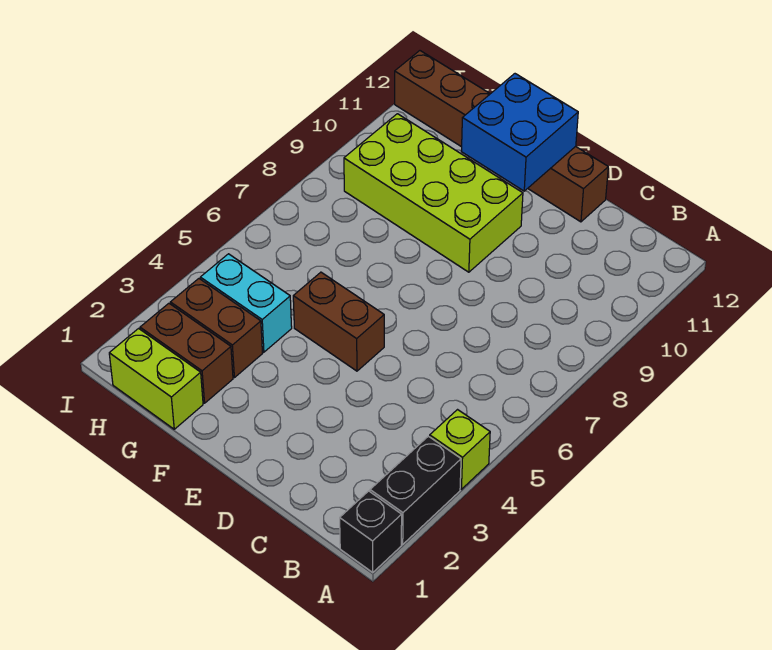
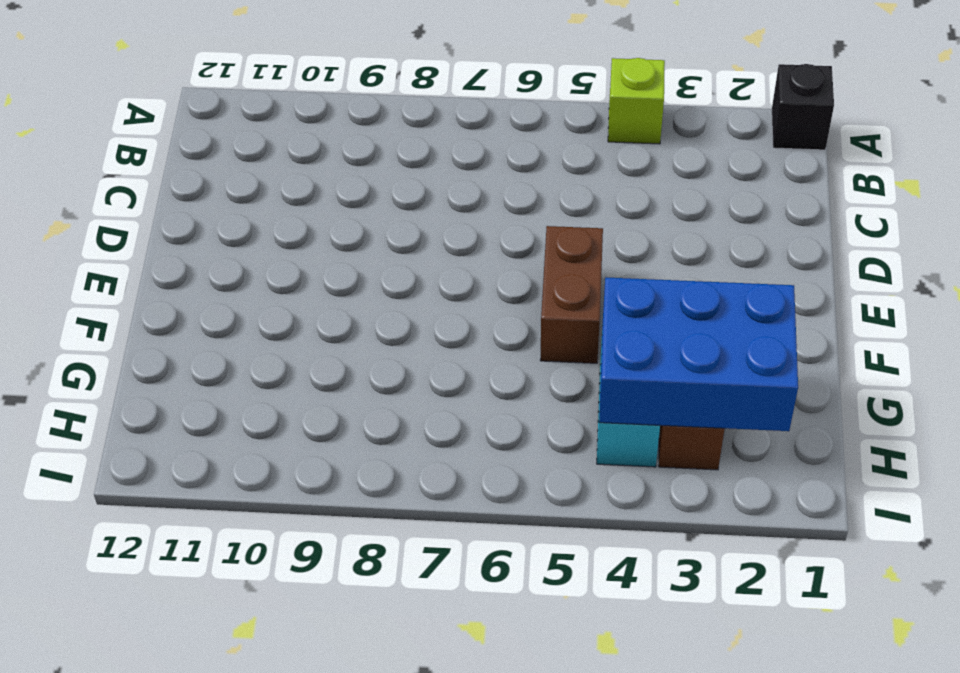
blue 2x3 brick [599,278,798,431] -> none
none -> black 1x2 brick [370,436,461,544]
none -> brown 1x6 brick [395,51,608,222]

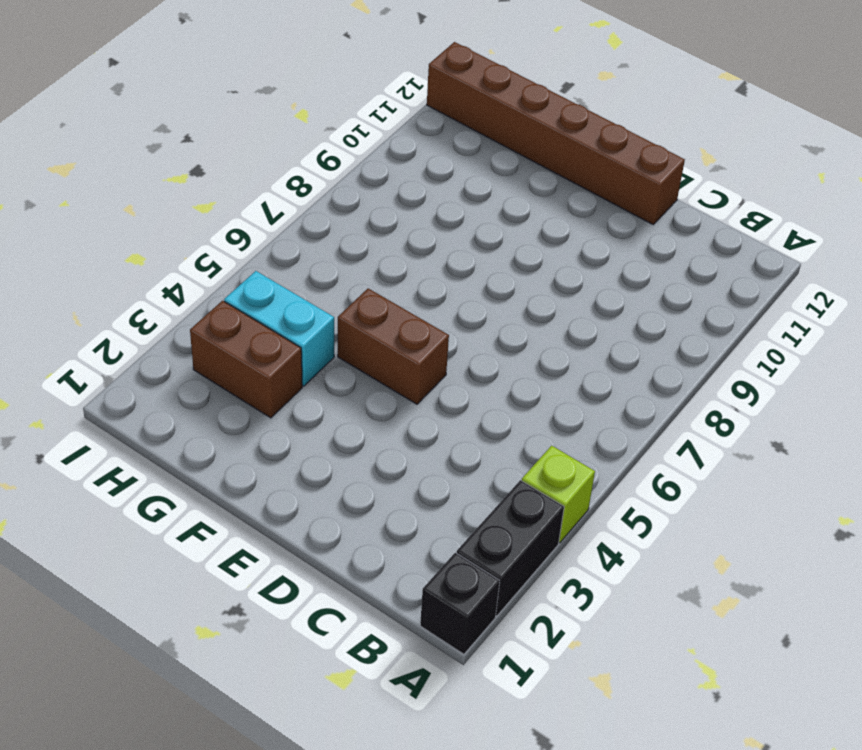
none -> lime 2x4 brick [344,114,523,272]
none -> lime 1x2 brick [109,329,203,429]

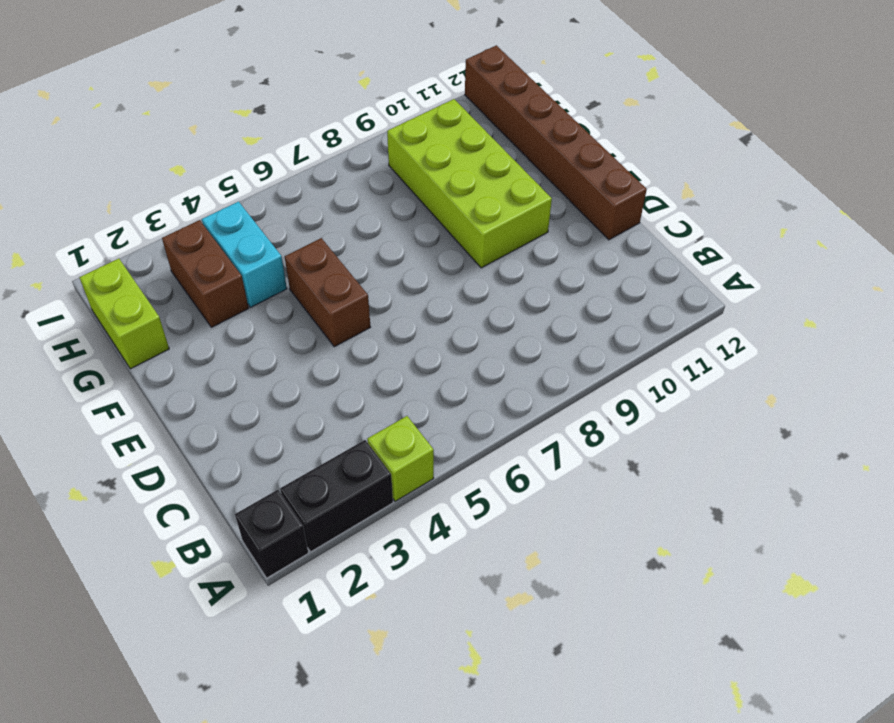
none -> brown 1x2 brick [140,303,233,403]
none -> blue 2x2 brick [461,74,578,191]

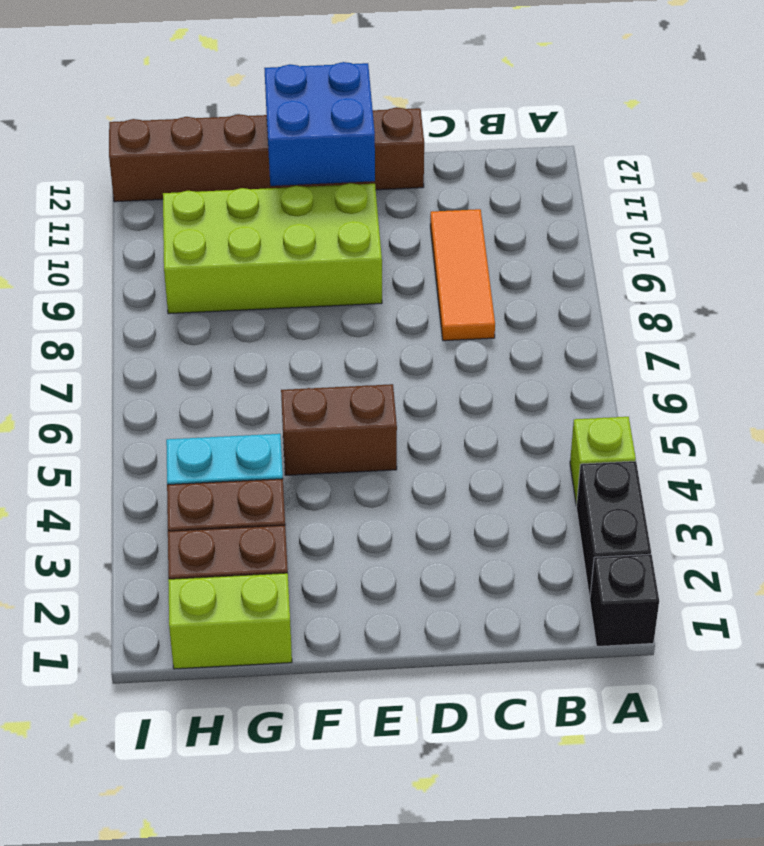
orange 1x3 tile [430,209,495,341] -> none

